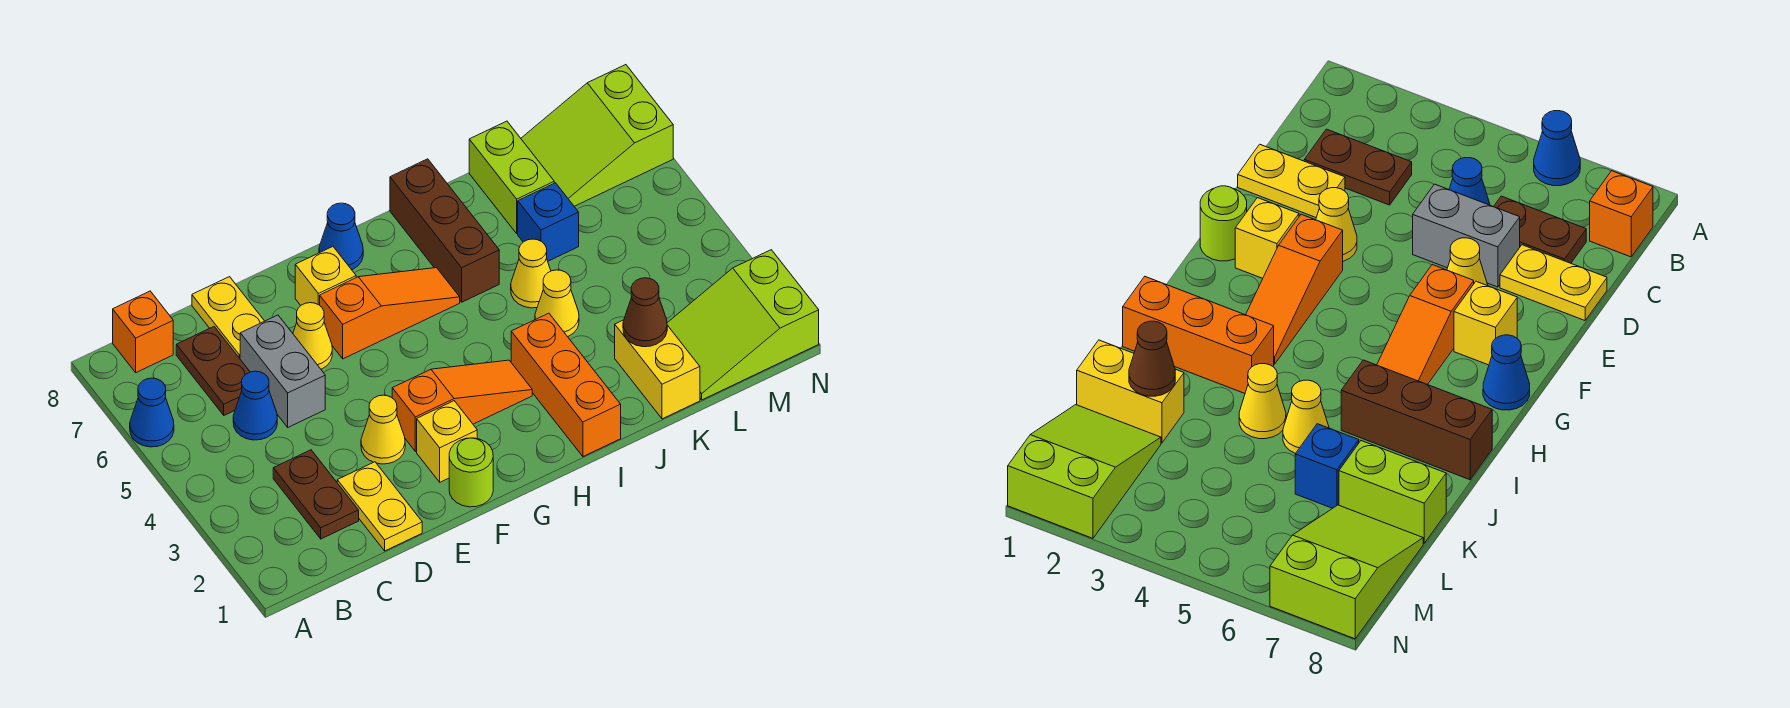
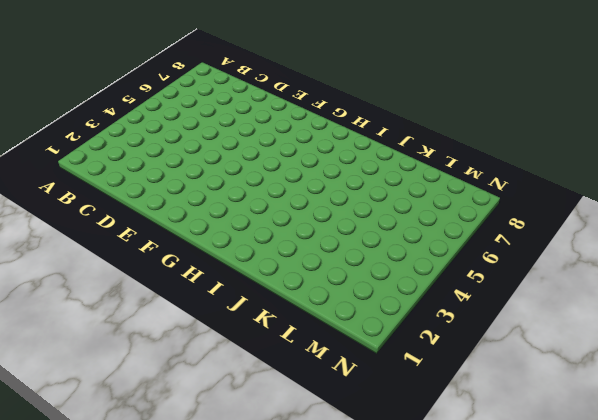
none -> blue 1x1 cone [130,378,174,447]
none -> orange 1x1 brick [113,291,173,373]
none -> brown 1x2 plate [273,450,359,539]

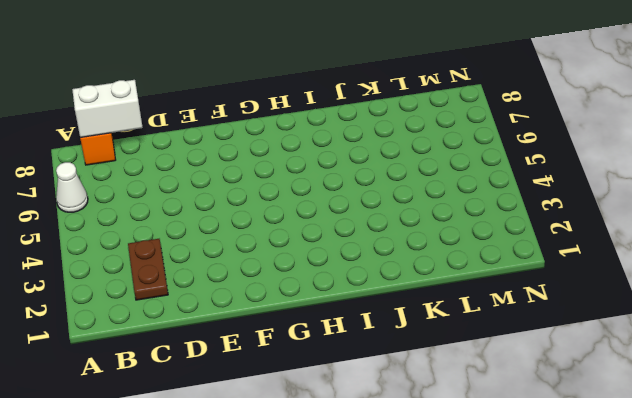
white 1x1 cone [56,162,88,212] -> blue 1x1 cone [130,378,174,447]
white 1x2 brick [72,80,143,138] -> none
none -> blue 1x1 cone [233,371,277,440]
none -> brown 1x2 plate [176,327,250,415]
none -> yellow 1x2 plate [337,462,422,551]

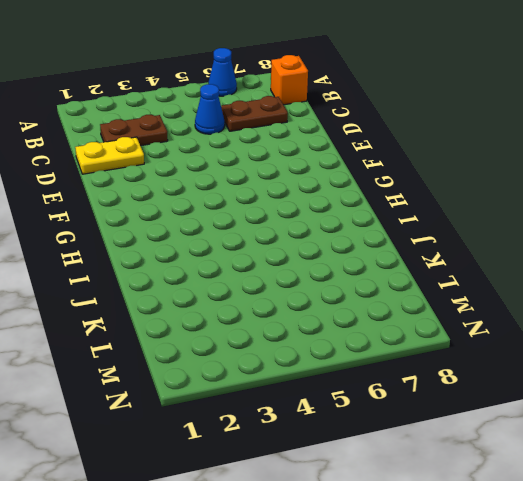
none -> grey 1x2 brick [240,315,325,427]
none -> yellow 1x2 plate [192,277,264,358]
none -> yellow 1x1 cone [361,395,405,464]

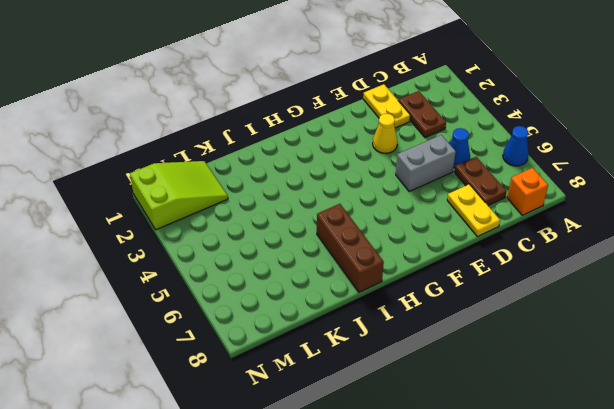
grey 1x2 brick [396,135,456,191] -> grey 1x2 brick turned to [240,315,325,427]
none -> yellow 1x1 cone [293,303,332,369]
none -> lime 1x1 round brick [449,438,493,507]
none -> yellow 1x1 brick [417,401,477,482]

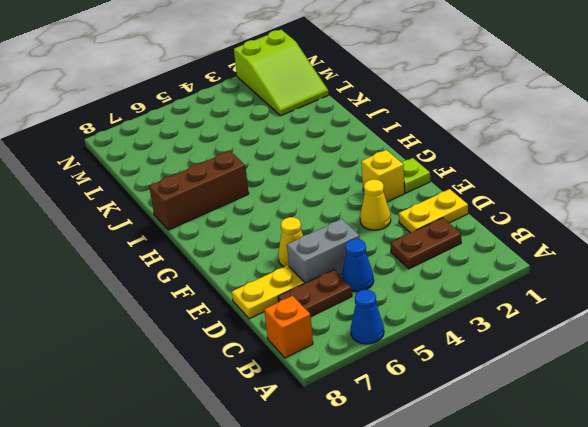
lime 1x1 plate [401,158,430,193] -> lime 1x1 round brick [449,438,493,507]
none -> orange 1x3 slope [392,360,532,452]
none -> orange 1x3 slope [320,268,460,359]
none -> yellow 1x1 brick [295,247,356,305]

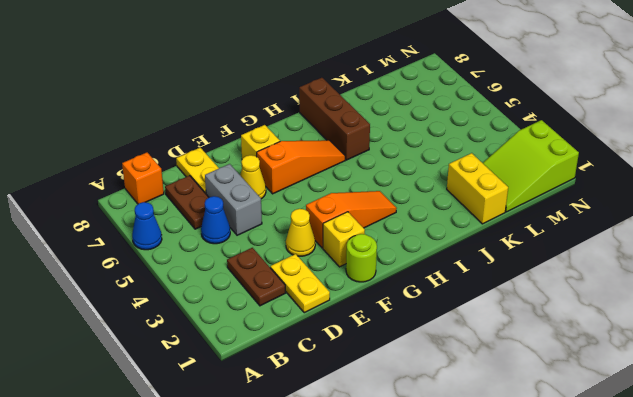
none -> blue 1x1 cone [319,203,363,270]
none -> orange 1x3 brick [511,313,621,456]
none -> yellow 1x1 cone [535,270,579,337]

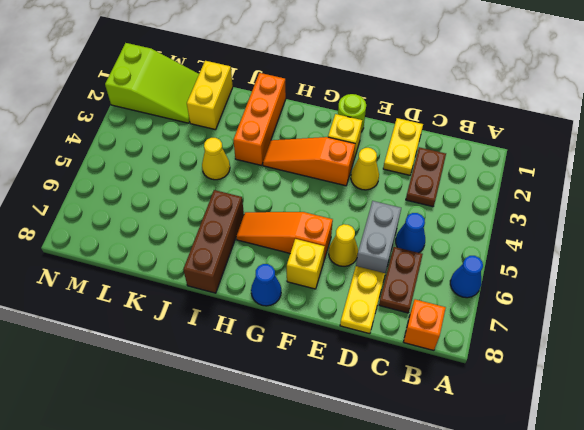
none -> yellow 1x1 cone [511,239,551,308]
none -> blue 1x1 brick [518,183,579,261]
none -> lime 1x2 brick [469,121,554,233]

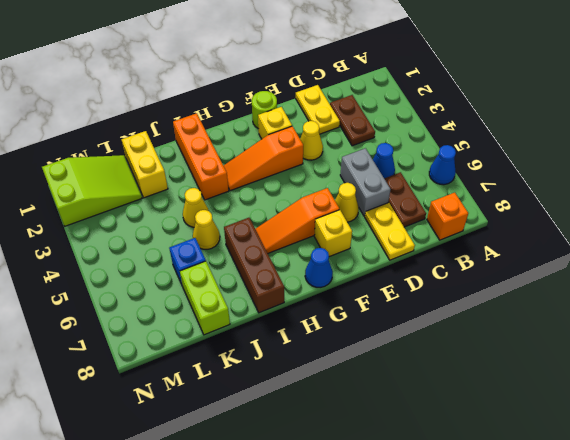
none -> lime 2x3 slope [521,65,673,206]
none -> brown 1x1 cone [623,278,667,347]

